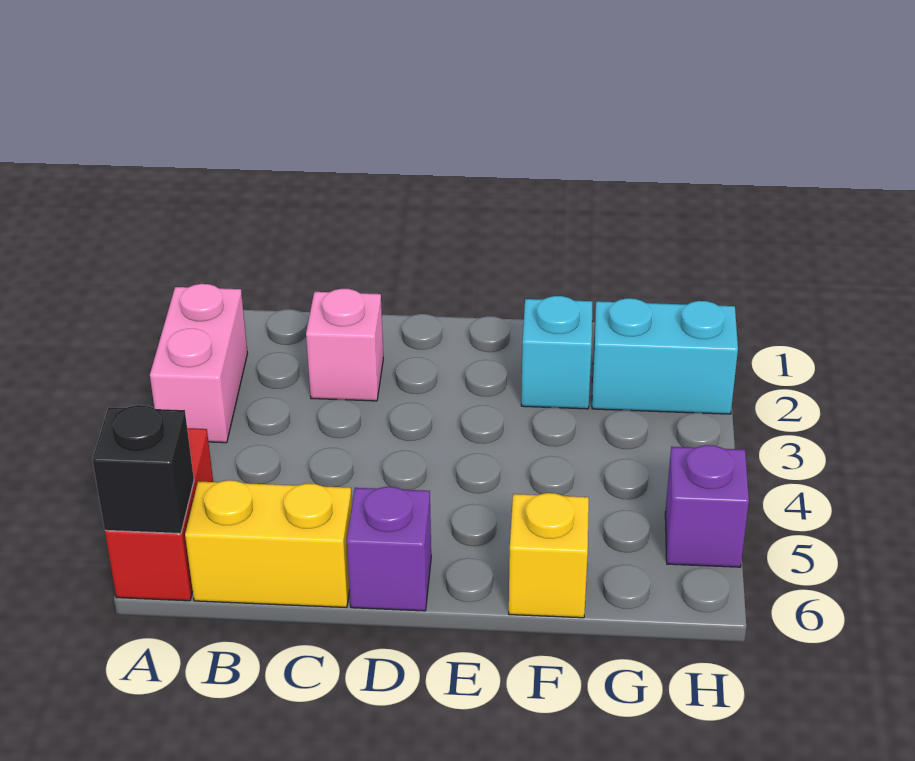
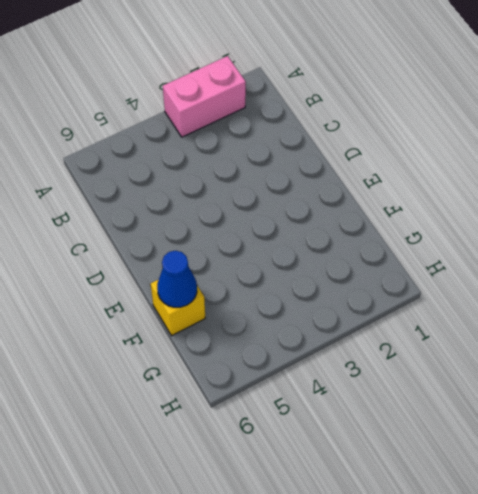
blue 1x1 cone [157,251,197,307] -> none
none -> red 1x2 brick [105,428,213,601]
none -> yellow 1x2 brick [185,480,352,608]

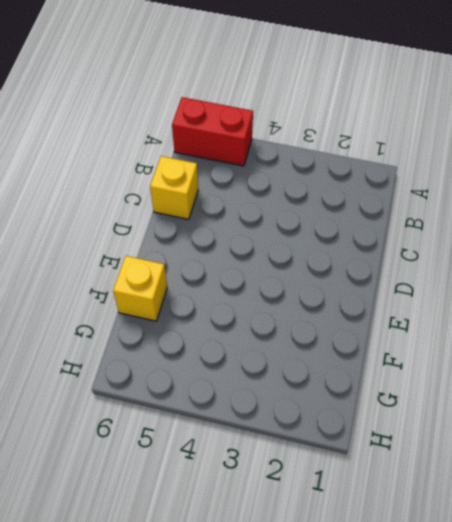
yellow 1x1 brick [150,156,198,219] -> yellow 1x2 brick [185,480,352,608]
none -> pink 1x2 brick [150,284,247,443]
none -> pink 1x1 brick [306,289,383,401]

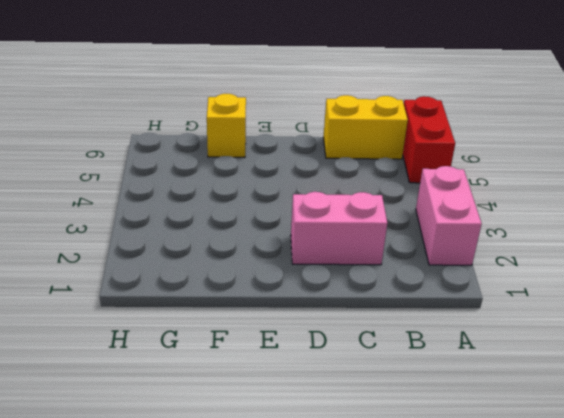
pink 1x2 brick [291,192,387,265] -> pink 1x1 brick [306,289,383,401]
none -> purple 1x1 brick [347,487,431,611]
none -> cyan 1x1 brick [521,296,592,409]

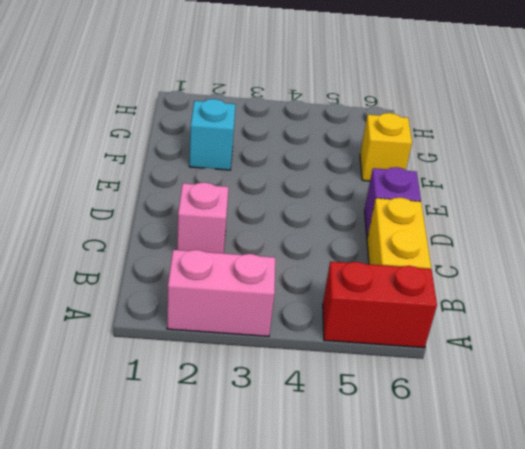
none -> cyan 1x2 brick [592,298,738,414]
none -> purple 1x1 brick [665,445,749,567]

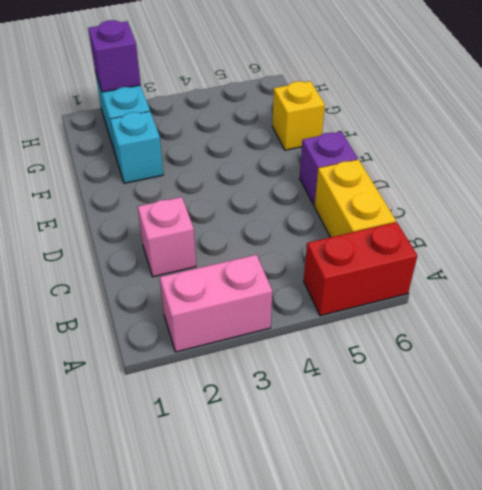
purple 1x1 brick [88,20,141,92] -> purple 1x1 brick moved to [665,445,749,567]
none -> black 1x1 brick [92,405,194,534]

